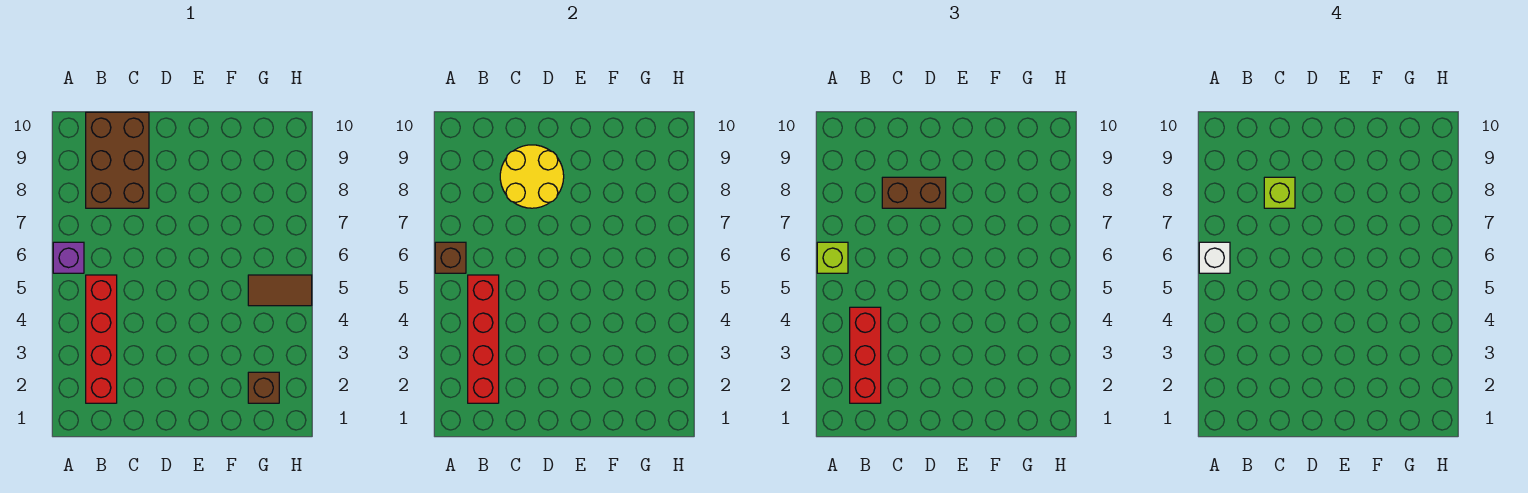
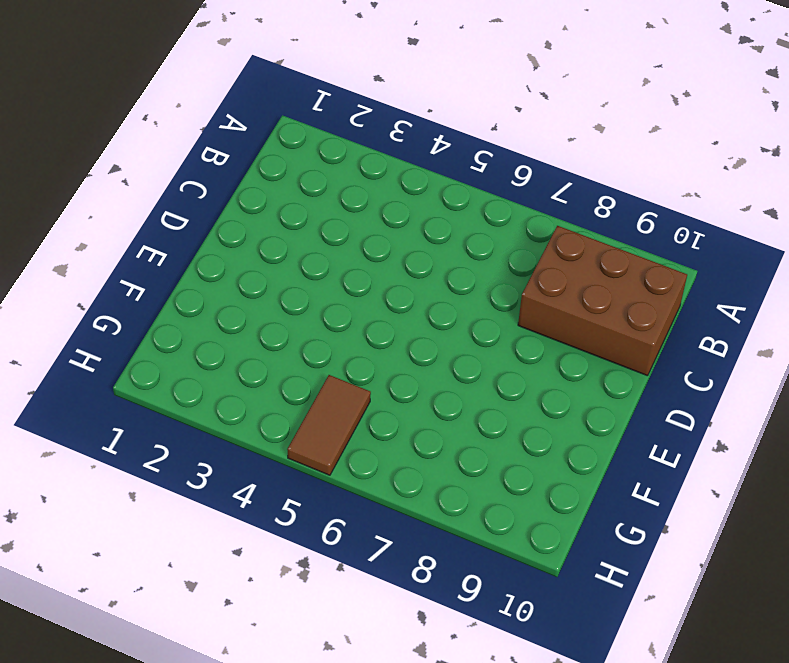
none -> purple 1x1 brick [53,242,84,273]
none -> red 1x4 brick [86,275,117,403]
none -> brown 1x1 brick [248,372,279,403]

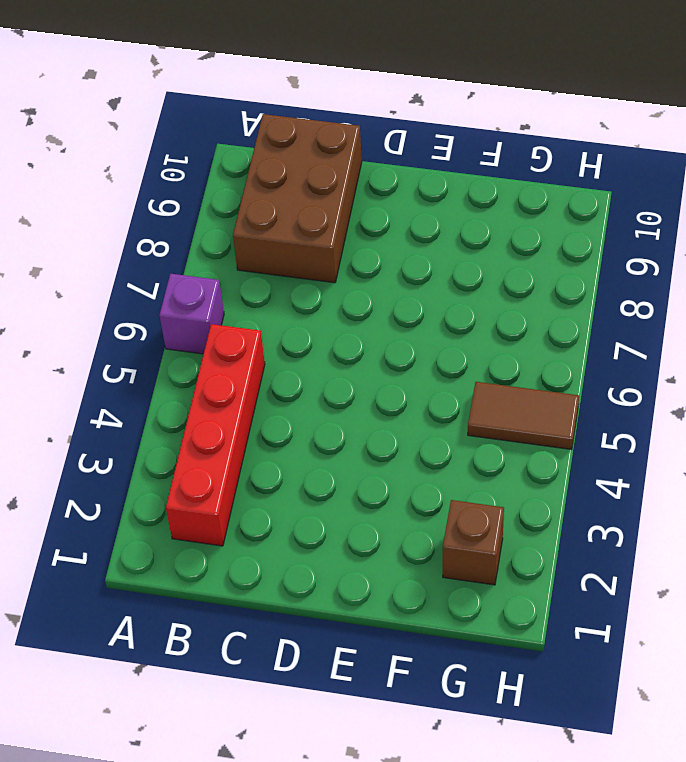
none -> brown 1x1 brick [435,242,466,273]
none -> red 1x4 brick [468,275,499,403]
none -> yellow 2x2 round brick [500,145,564,208]

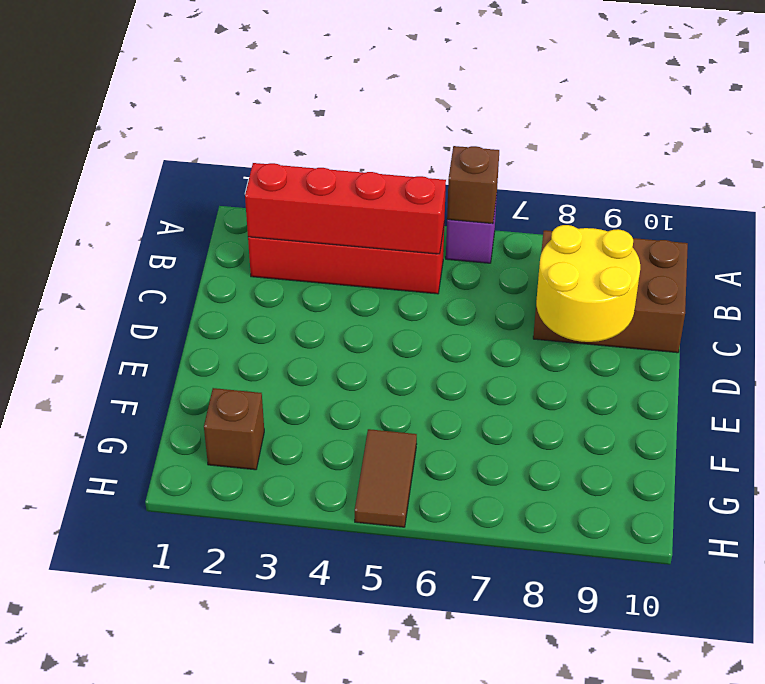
none -> lime 1x1 brick [817,242,848,273]
none -> red 1x3 brick [850,307,881,403]
none -> brown 1x2 brick [882,177,946,208]

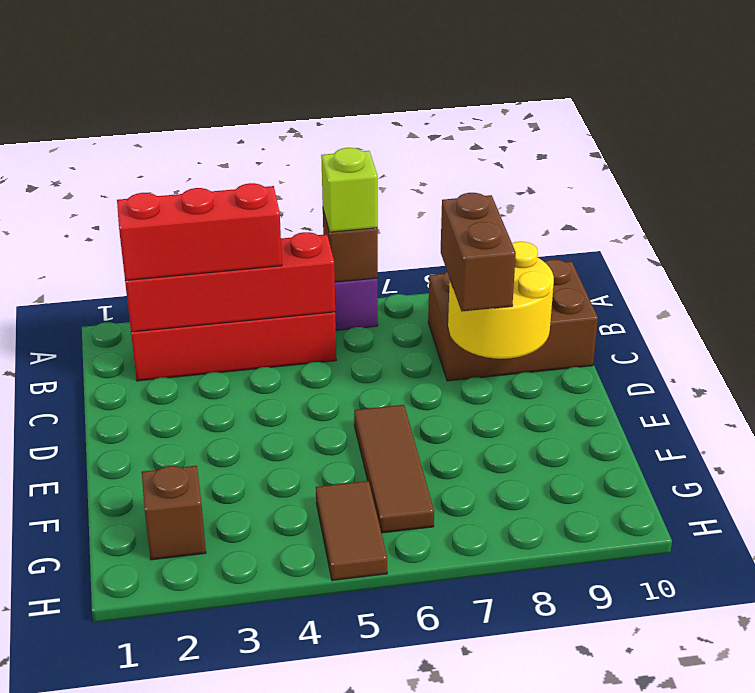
brown 1x3 tile [354,405,434,533] -> none
none -> white 1x1 brick [1199,242,1230,273]
none -> lime 1x1 brick [1264,177,1295,208]

